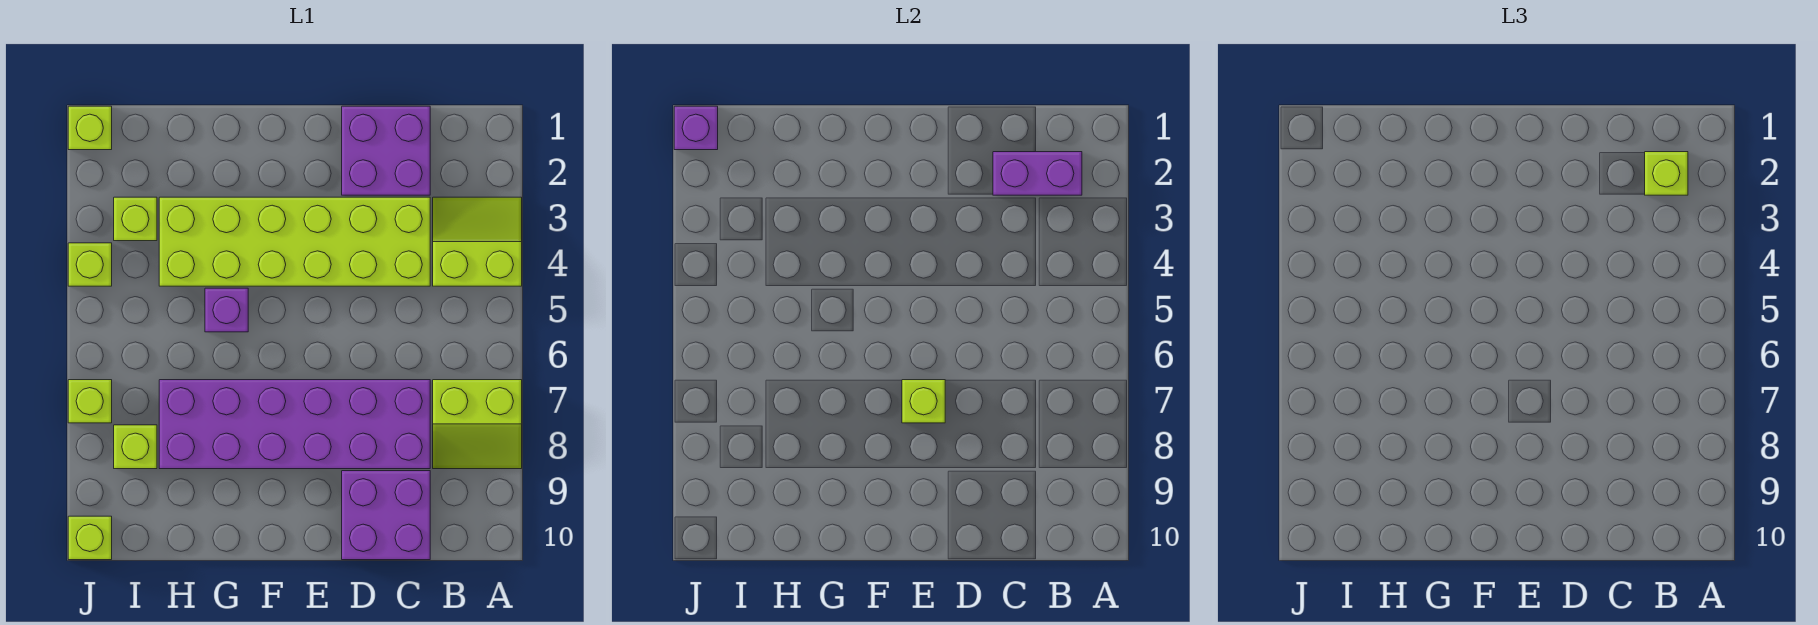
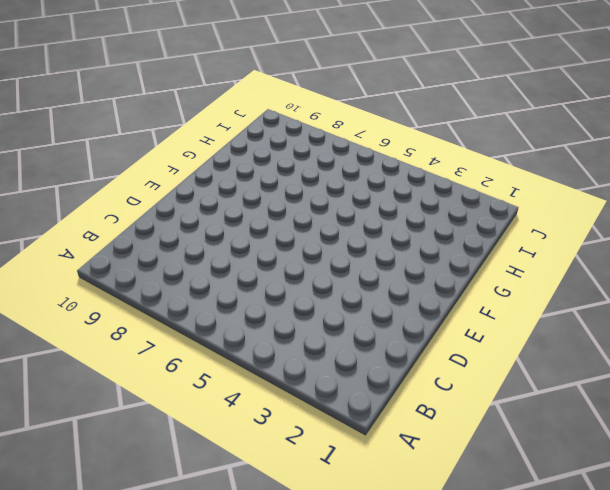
none -> lime 2x2 slope [433,197,522,286]
none -> lime 2x2 slope [433,380,522,469]
none -> purple 2x2 brick [342,106,430,195]

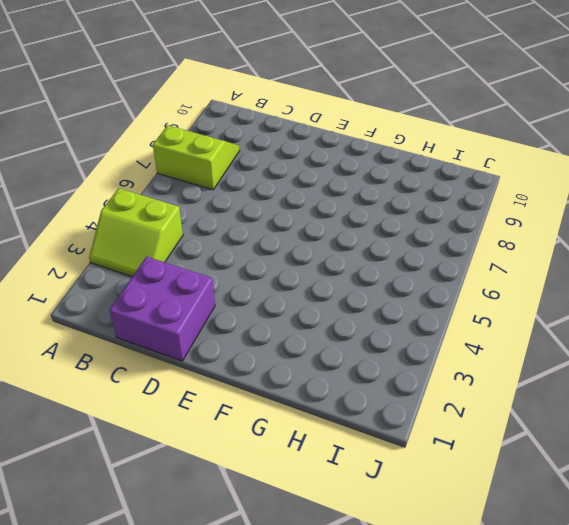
none -> lime 2x6 brick [159,197,430,286]
none -> purple 2x6 brick [159,380,430,469]
none -> purple 2x2 brick [342,471,430,560]

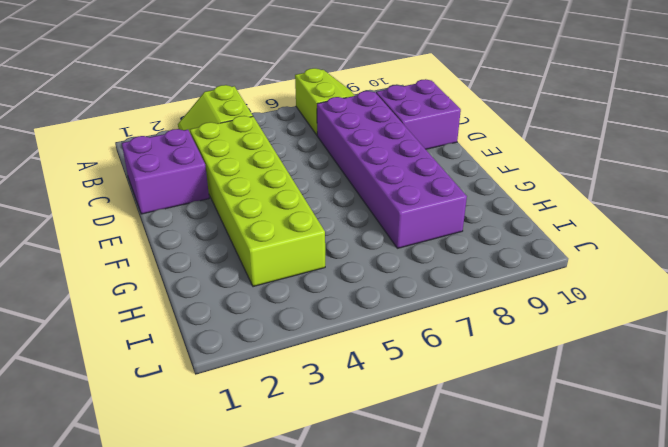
none -> purple 1x1 brick [205,288,248,332]
none -> lime 1x1 brick [114,197,157,241]
none -> lime 1x1 brick [114,425,157,469]

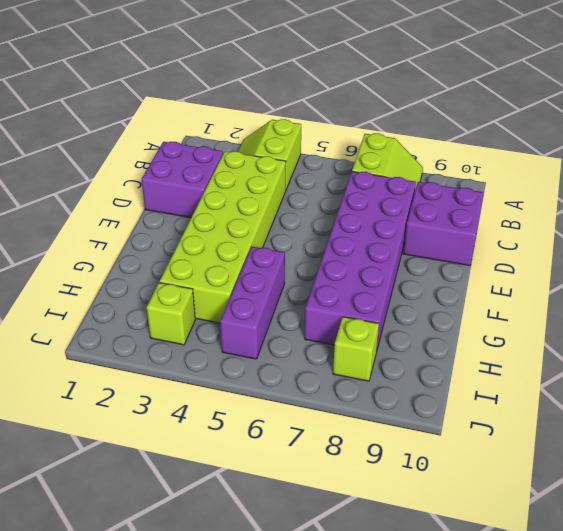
purple 1x3 brick [220,247,285,359] -> purple 1x1 brick [205,288,248,332]
none -> lime 1x1 brick [68,106,112,150]
none -> lime 1x1 brick [68,243,112,286]
none -> lime 1x1 brick [68,380,112,423]

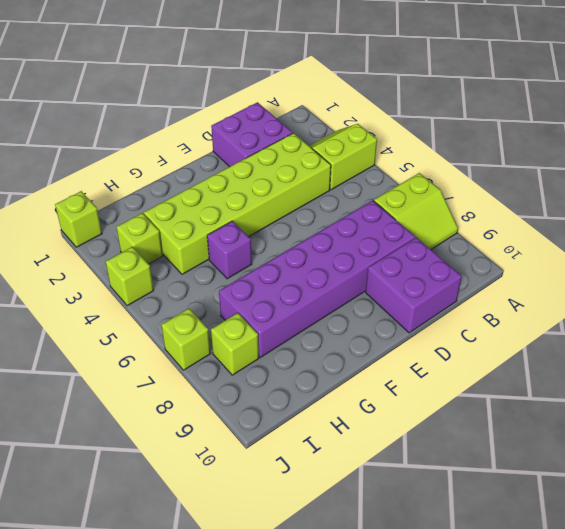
none -> lime 1x1 brick [68,516,112,560]
none -> purple 1x2 brick [993,152,1082,195]
none -> lime 1x1 brick [902,380,945,423]

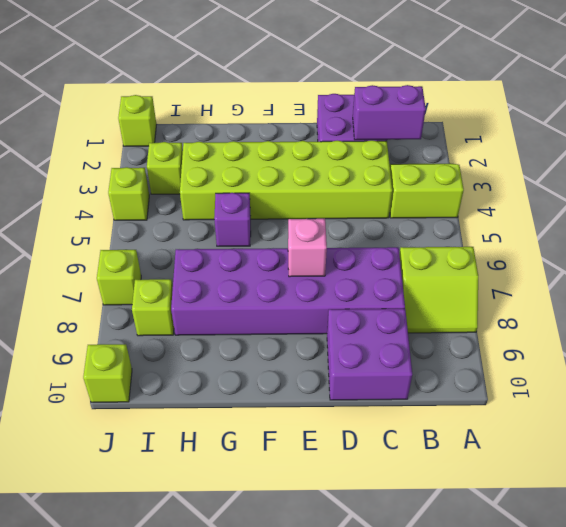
pink 1x1 brick [288,219,327,277] -> lime 1x1 brick [902,380,945,423]
none -> purple 1x1 brick [674,106,718,150]
none -> lime 1x1 brick [1645,152,1688,195]

